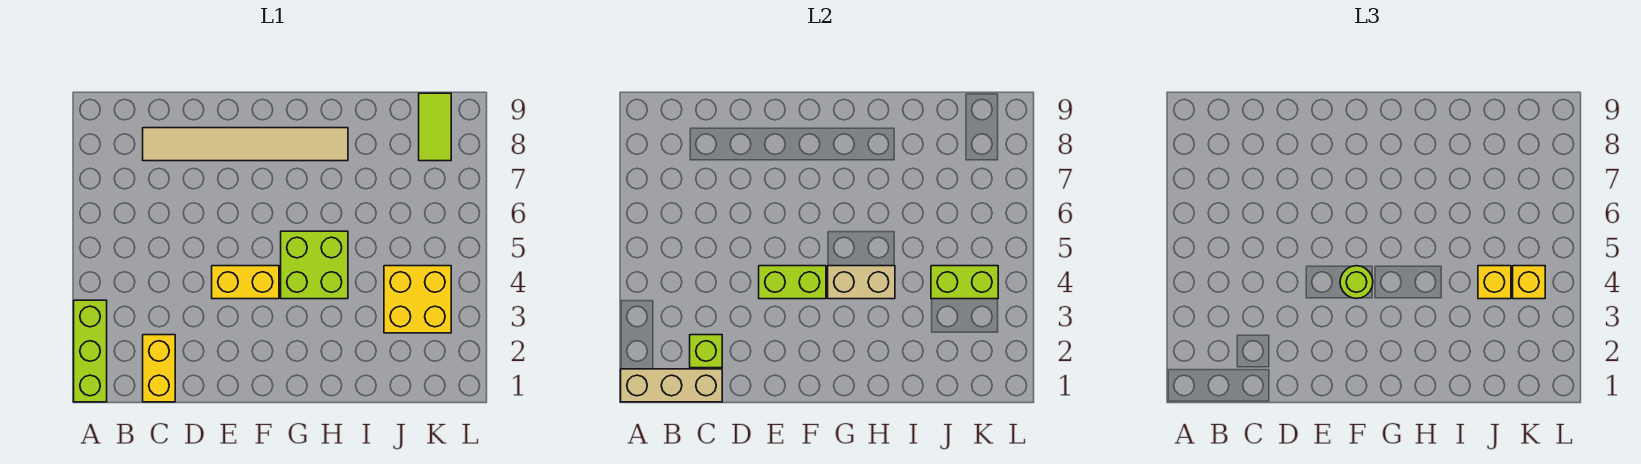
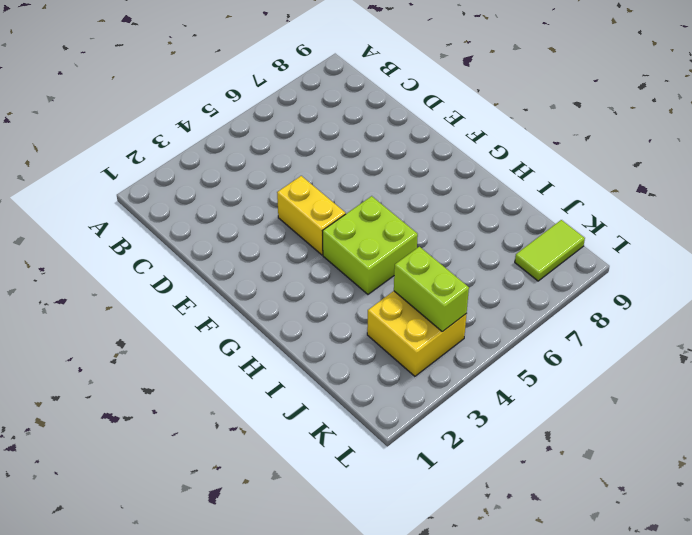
none -> lime 1x3 brick [74,300,107,402]
none -> yellow 1x2 brick [143,335,175,402]
none -> tan 1x6 tile [143,128,348,161]

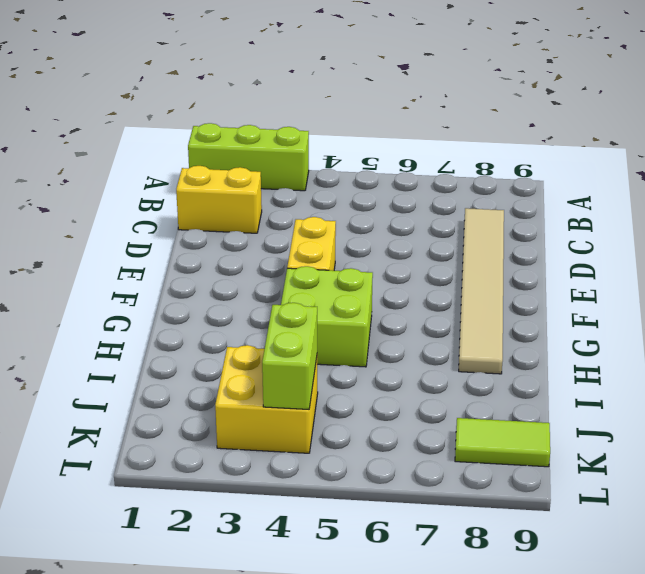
none -> tan 1x3 brick [621,369,722,402]
none -> lime 1x1 brick [690,335,722,368]
none -> lime 1x2 brick [759,266,826,299]

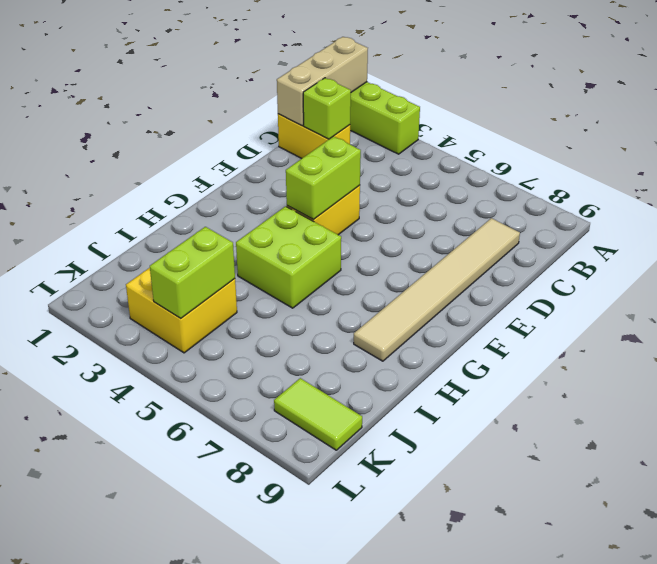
none -> tan 1x2 brick [828,266,895,299]
none -> lime 1x1 round brick [1340,266,1373,298]
none -> yellow 1x1 brick [1478,266,1511,299]

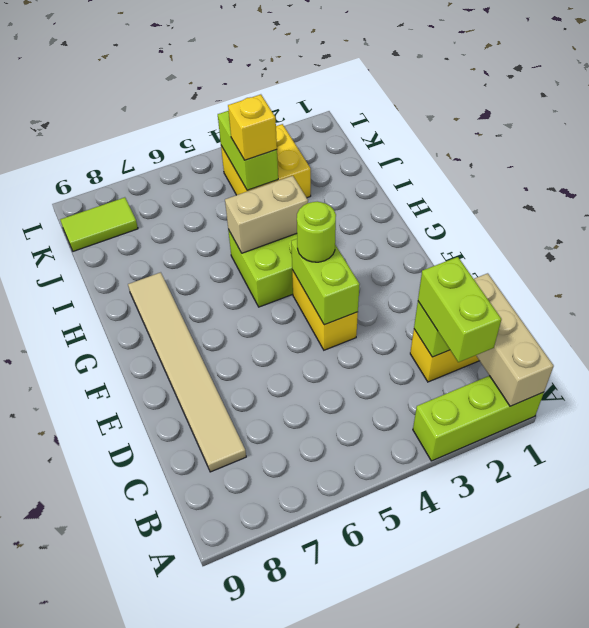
lime 1x2 brick [418,257,501,362] -> none
tan 1x2 brick [225,176,308,253] -> tan 1x2 brick turned to [828,266,895,299]
none -> yellow 1x1 brick [1513,266,1545,299]

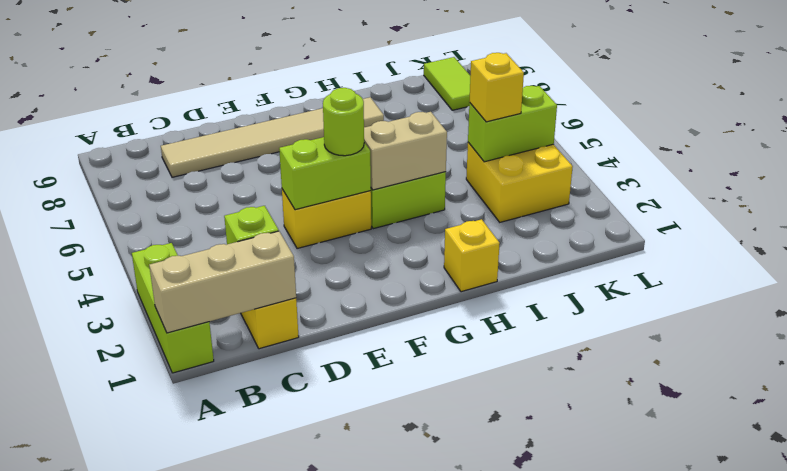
yellow 1x1 brick [444,219,500,292] -> yellow 1x1 brick moved to [1513,266,1545,299]

